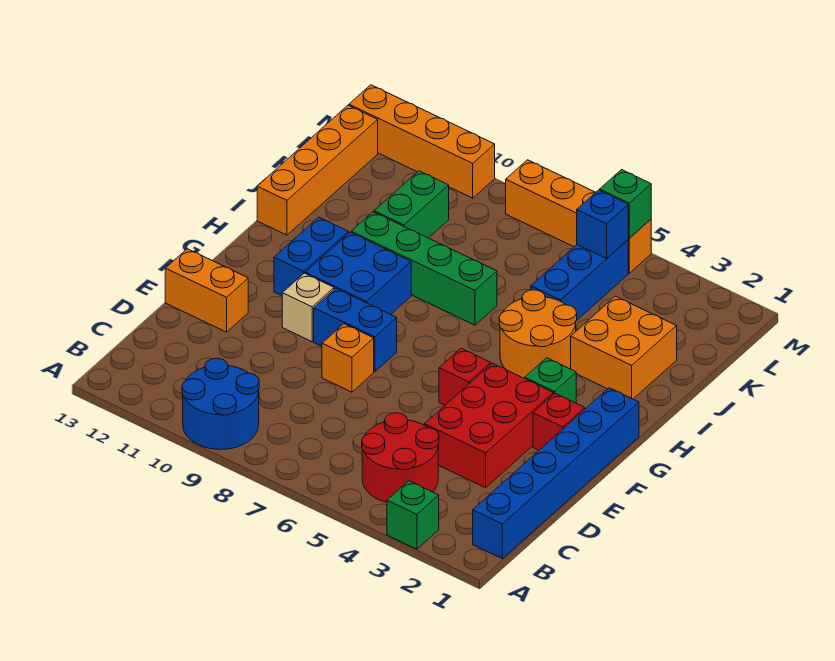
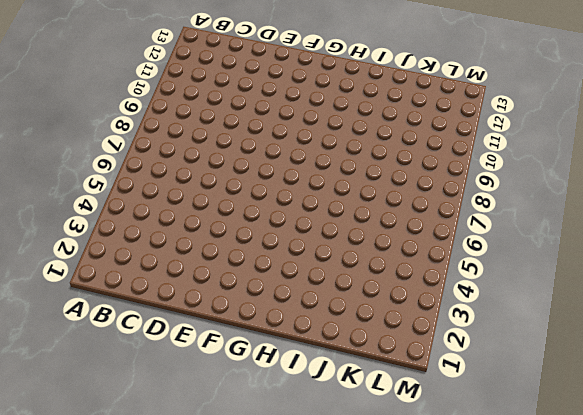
none -> green 1x1 brick [387,481,439,549]
none -> blue 2x2 round brick [182,358,259,449]
none -> blue 1x6 brick [473,388,639,559]

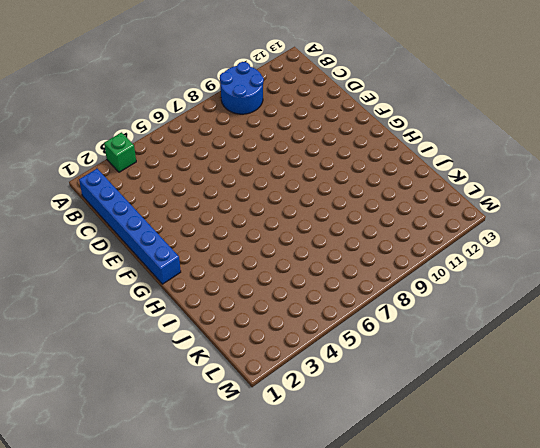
none -> red 2x2 round brick [362,413,439,502]
none -> red 2x3 brick [425,363,553,488]
none -> orange 1x1 brick [322,324,374,392]

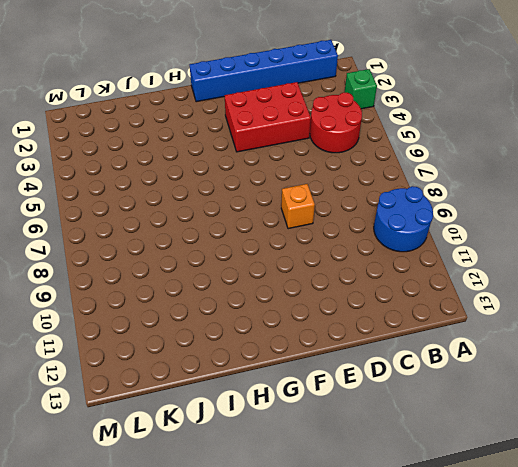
none -> orange 1x2 brick [165,249,248,332]
none -> red 1x1 brick [533,394,585,450]
none -> red 1x1 brick [439,348,491,405]

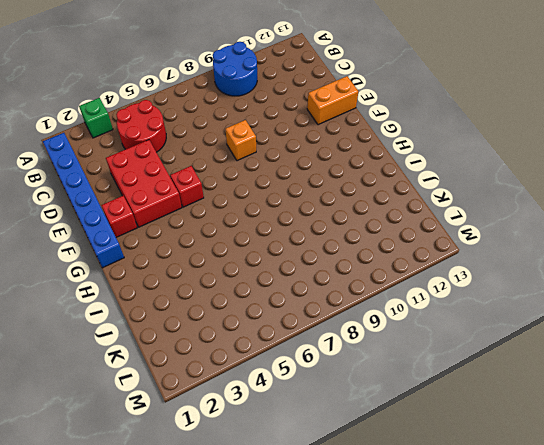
none -> blue 1x2 brick [314,288,397,372]
none -> tan 1x1 brick [282,273,334,342]
none -> green 1x1 brick [525,358,576,403]

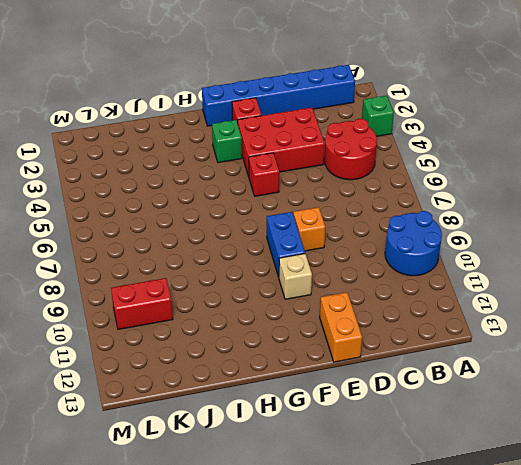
red 1x2 brick [111,278,173,329] -> green 1x2 brick [374,171,449,238]
none -> blue 2x2 brick [305,232,411,314]
none -> blue 1x2 brick [274,217,349,296]
none -> orange 2x2 round brick [499,290,577,378]

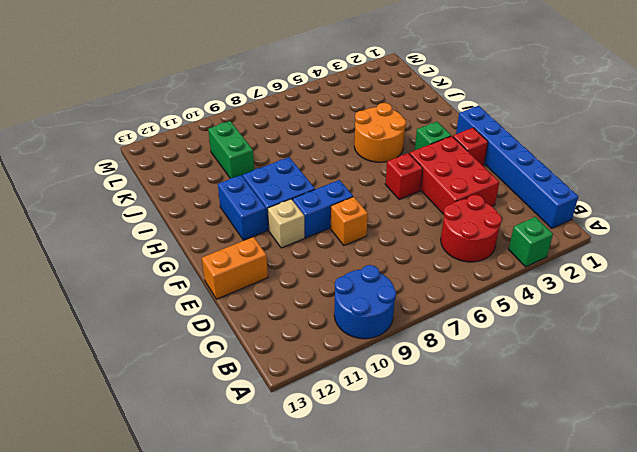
none -> orange 2x2 brick [571,296,677,399]
none -> green 1x4 brick [351,212,497,325]
none -> orange 1x4 brick [257,105,378,235]

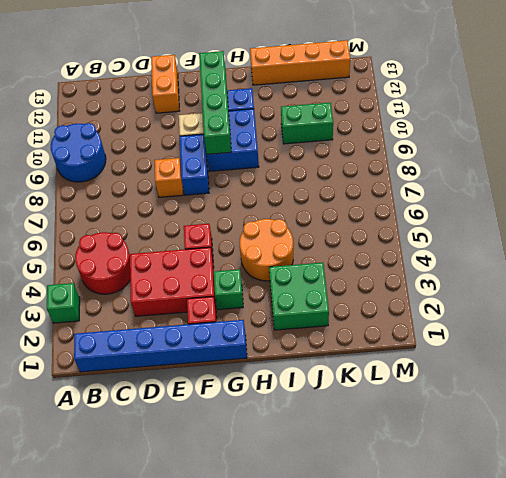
green 1x4 brick [199,51,231,154] -> green 1x4 brick moved to [351,212,497,325]
green 2x2 brick [269,263,329,330] -> orange 2x2 brick [571,296,677,399]
none -> blue 1x3 brick [531,240,628,321]
none -> orange 1x4 brick [506,160,651,273]
none -> orange 1x4 brick [349,85,495,198]

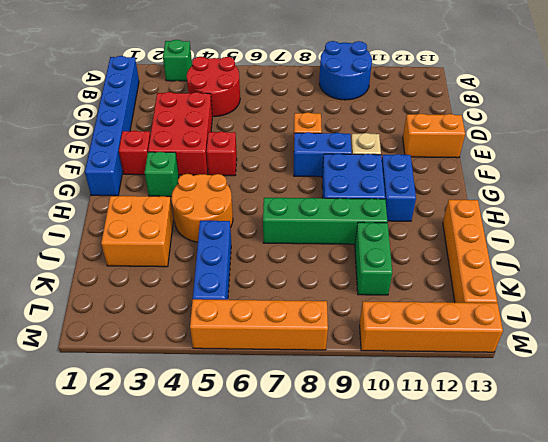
none -> blue 1x1 brick [577,190,628,258]
none -> green 1x1 brick [600,170,651,238]

